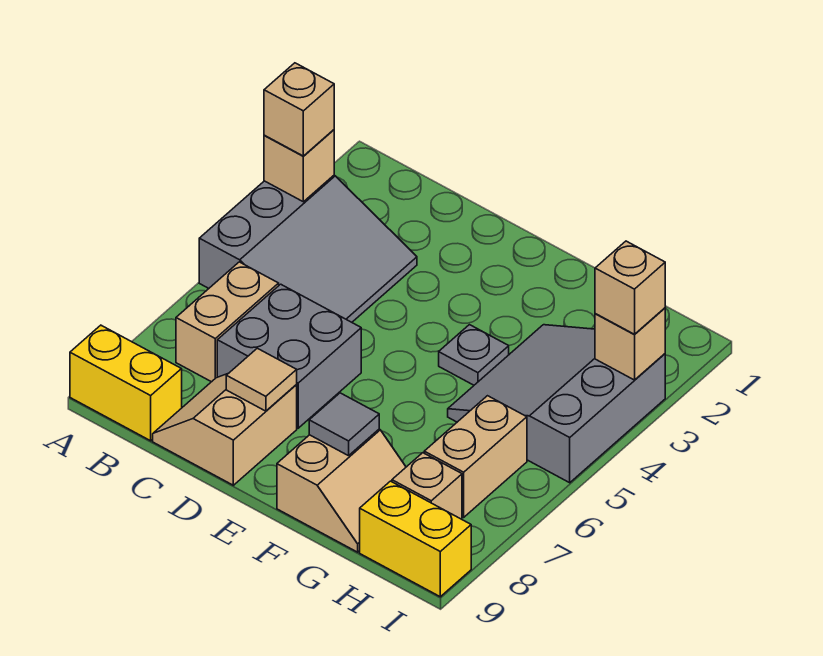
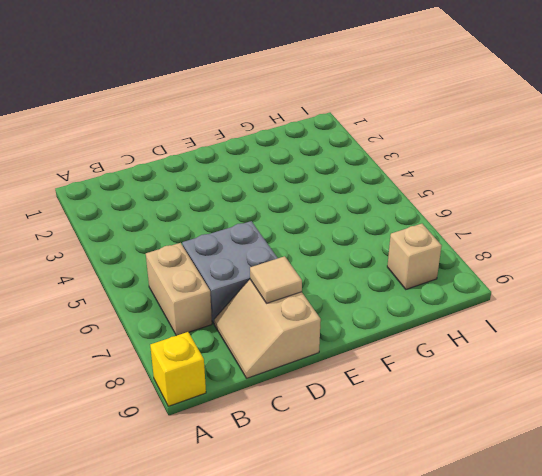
yellow 1x1 brick [150,332,206,406] -> yellow 1x2 brick [70,325,182,441]
none -> grey 3x3 slope [199,175,417,322]
none -> grey 1x1 plate [439,325,509,385]
none -> tan 2x2 slope [277,429,406,552]

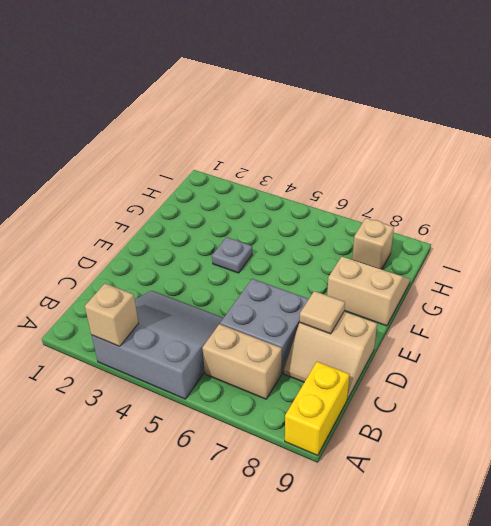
none -> grey 3x3 slope [448,325,665,483]
none -> tan 1x2 brick [424,396,527,517]
none -> yellow 1x2 brick [360,481,471,597]

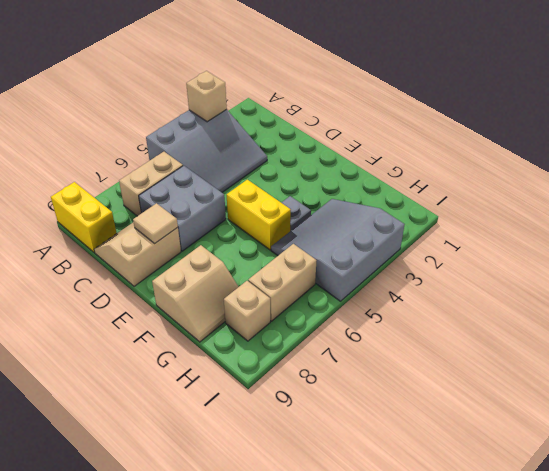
yellow 1x2 brick [227,180,291,250] -> yellow 1x2 brick moved to [360,481,471,597]
none -> grey 1x1 tile [309,393,379,456]
none -> tan 1x1 brick [595,308,665,380]
none -> tan 1x1 brick [264,63,334,156]

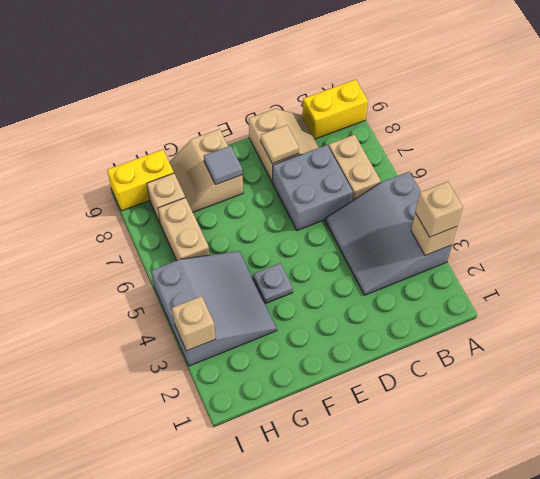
none -> tan 1x1 brick [595,241,665,335]

